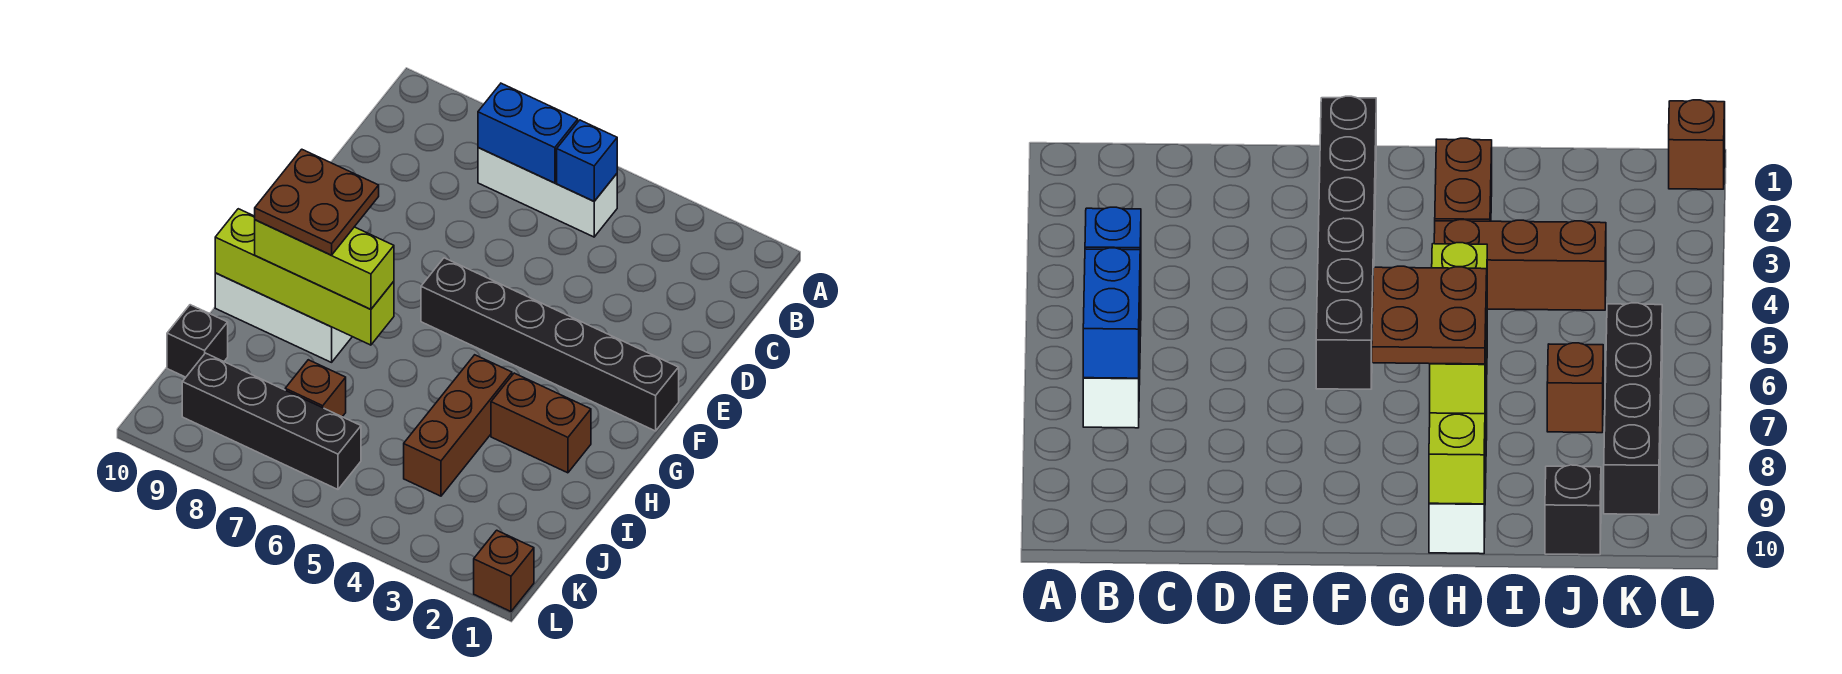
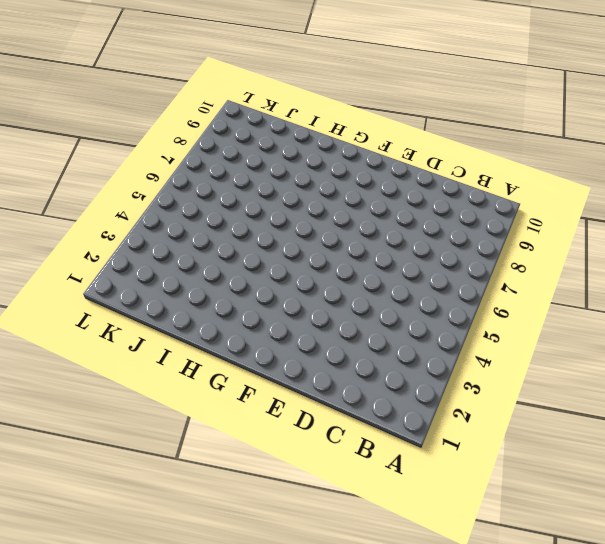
none -> white 1x3 brick [478,148,617,237]
none -> black 1x6 brick [421,258,679,431]
none -> brown 1x2 brick [491,373,591,473]

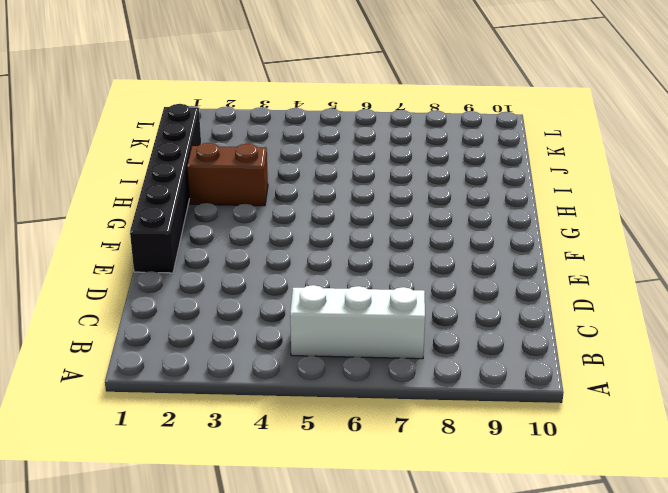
black 1x6 brick [130,104,201,273] -> black 1x6 brick turned to [421,258,679,431]
none -> brown 1x3 brick [404,355,512,496]
none -> white 1x3 brick [215,273,352,362]
none -> brown 1x1 brick [285,360,346,417]

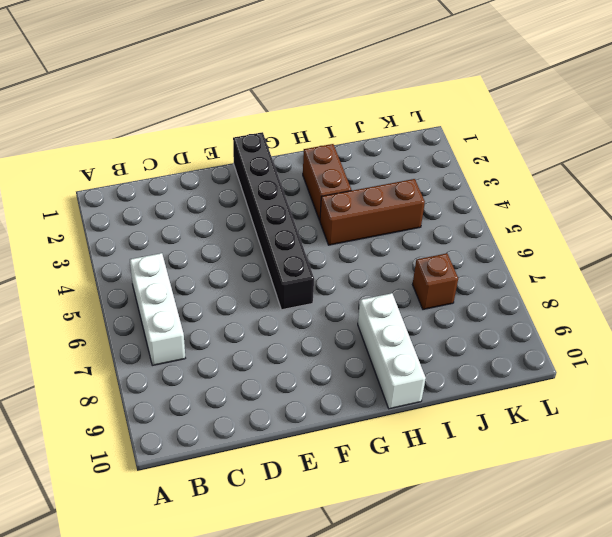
none -> black 1x1 brick [167,305,228,377]
none -> black 1x4 brick [182,353,361,489]
none -> brown 1x1 brick [474,530,534,611]

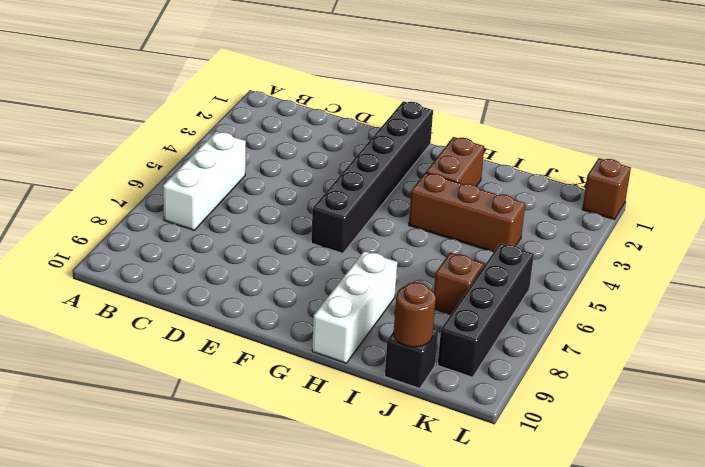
brown 1x1 round brick [394,282,436,347] -> none
none -> blue 1x1 brick [557,120,617,201]
none -> blue 1x2 brick [478,83,578,183]
none -> lime 1x4 brick [215,209,394,345]

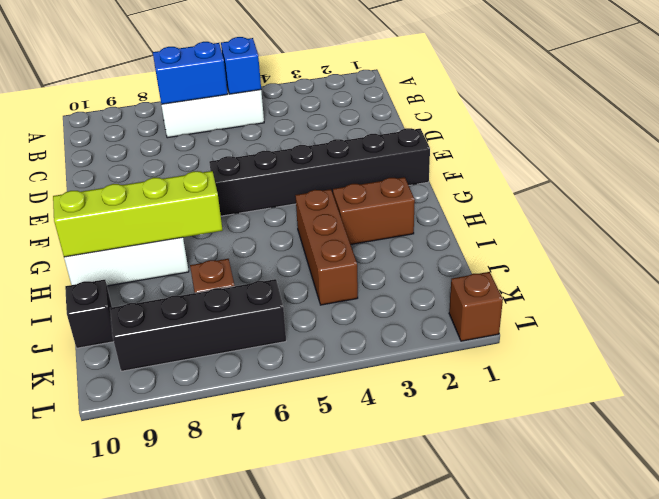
none -> lime 1x3 brick [255,220,394,309]
none -> brown 2x2 plate [255,149,379,255]

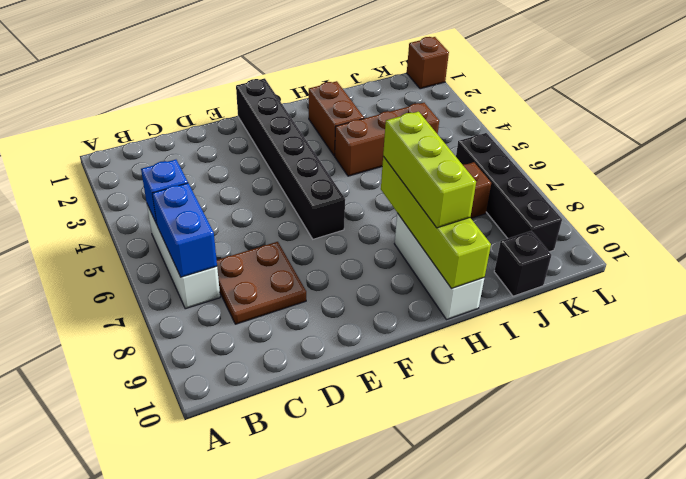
brown 2x2 plate [217,242,306,324] -> brown 2x2 plate moved to [255,149,379,255]

